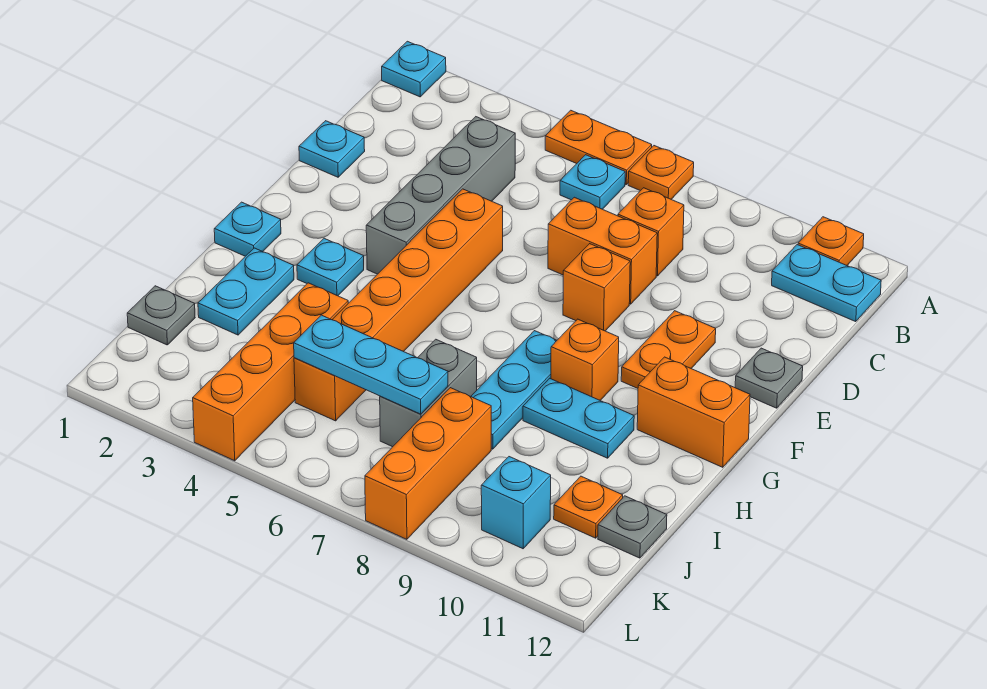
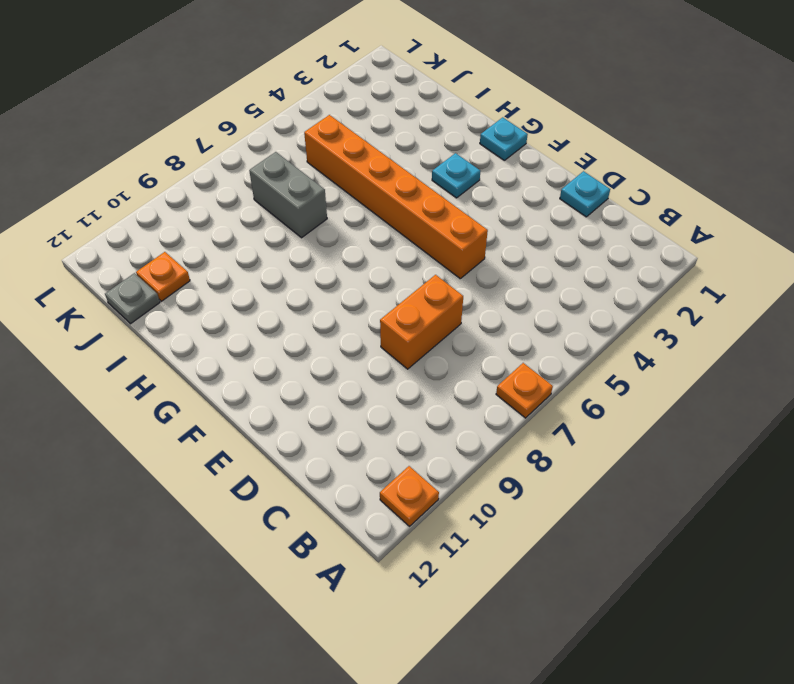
none -> cyan 1x1 plate [382,41,446,97]
none -> orange 1x2 plate [545,110,652,184]
none -> cyan 1x1 plate [560,155,625,209]

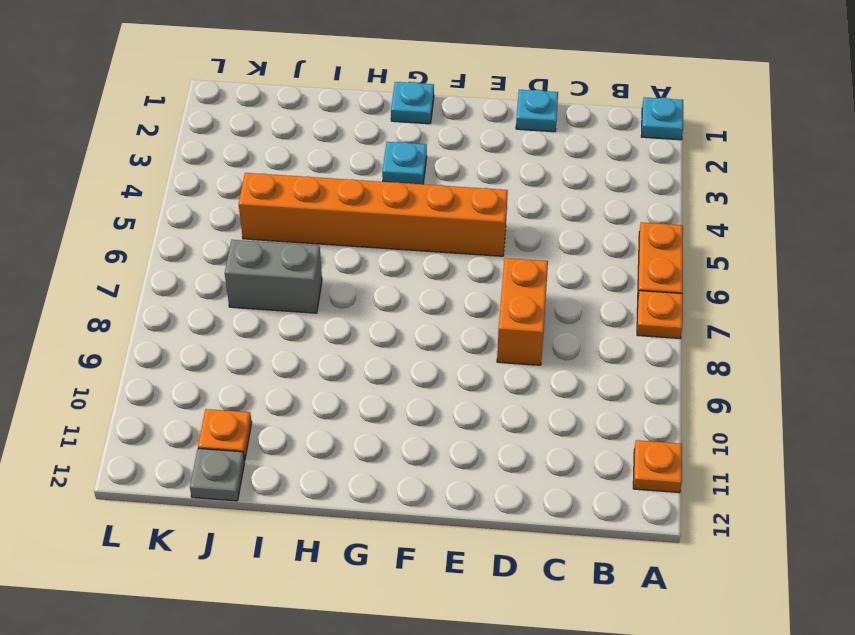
none -> cyan 1x1 plate [560,155,625,209]
none -> cyan 1x2 plate [772,245,881,322]
none -> grey 1x4 brick [366,117,515,274]

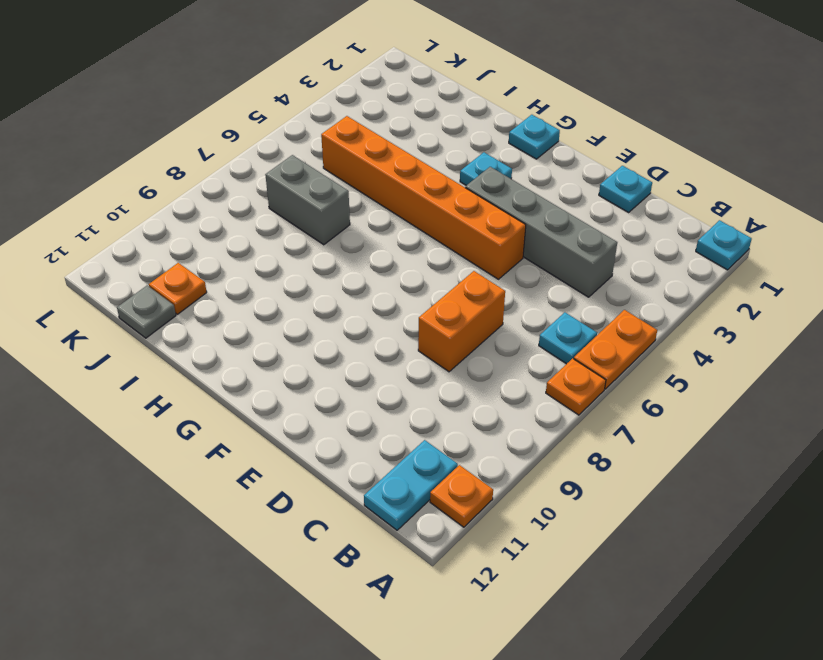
none -> orange 1x1 brick [618,188,684,276]
none -> orange 1x1 brick [563,244,630,331]
none -> orange 1x2 plate [621,311,716,388]

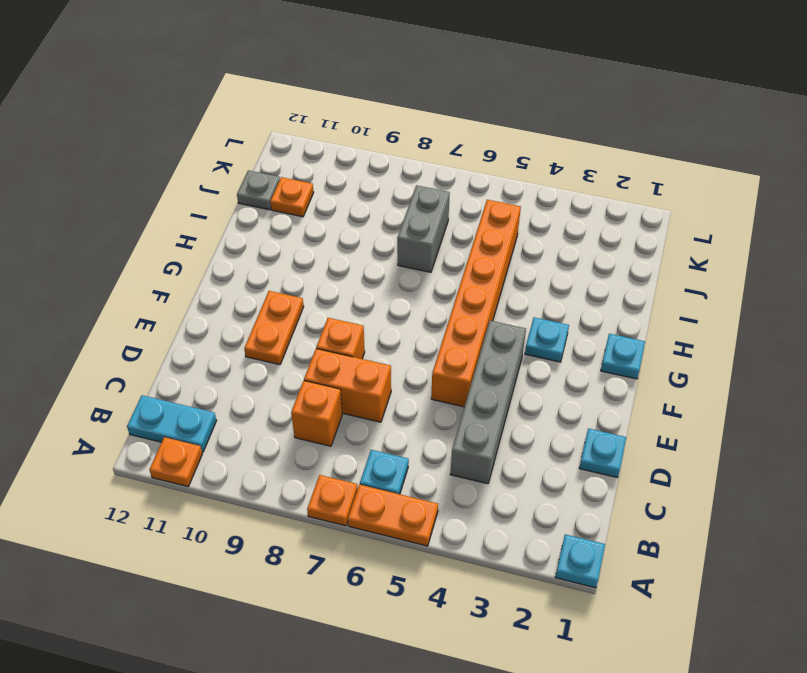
none -> grey 1x1 plate [735,348,803,408]
none -> cyan 1x3 plate [471,331,557,449]
none -> orange 1x1 brick [551,319,619,400]

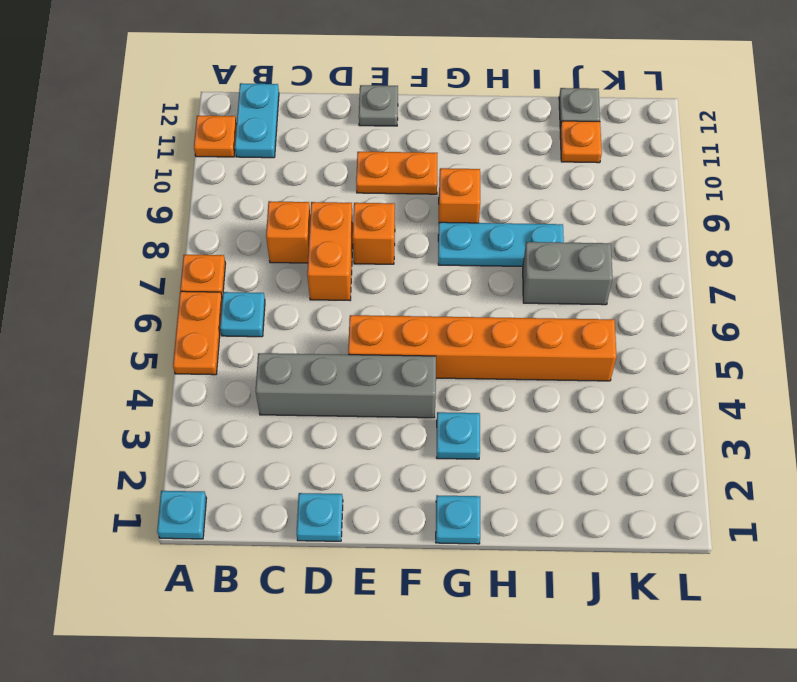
none -> orange 1x2 brick [637,357,750,467]
none -> cyan 1x2 plate [198,248,294,335]
none -> cyan 1x2 plate [523,378,634,458]

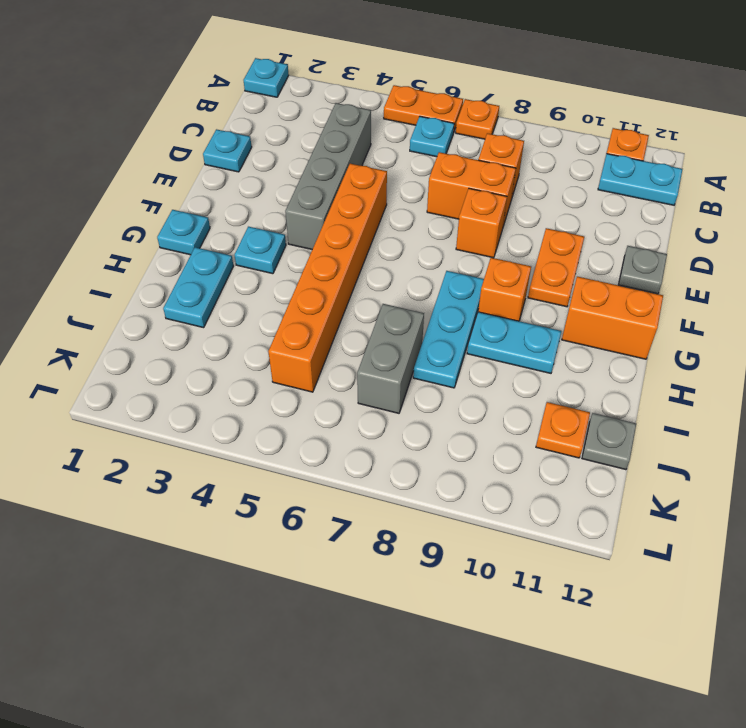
none -> orange 1x4 brick [193,283,348,461]
none -> grey 1x1 plate [127,286,195,345]
none -> orange 1x3 brick [365,388,491,539]

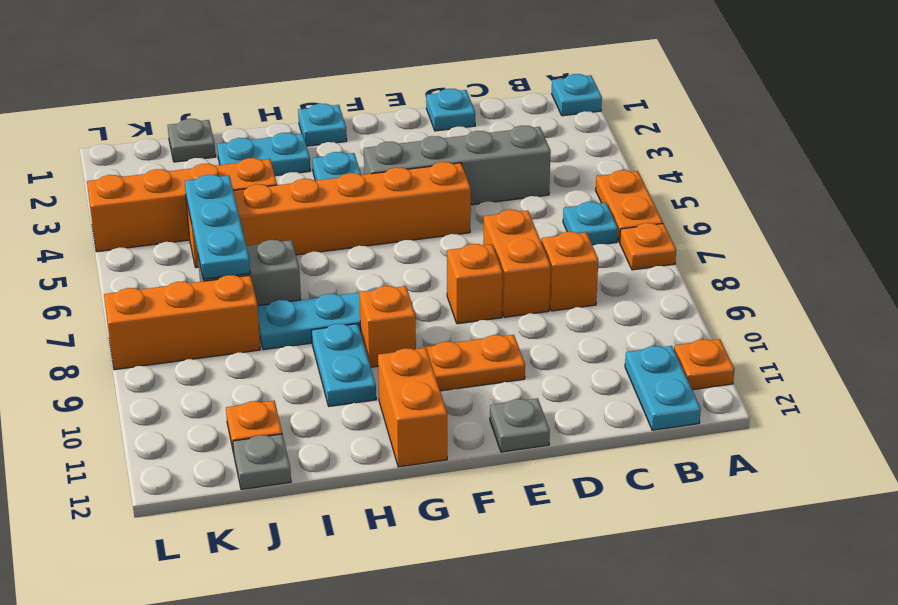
none -> cyan 1x1 brick [481,457,551,549]

